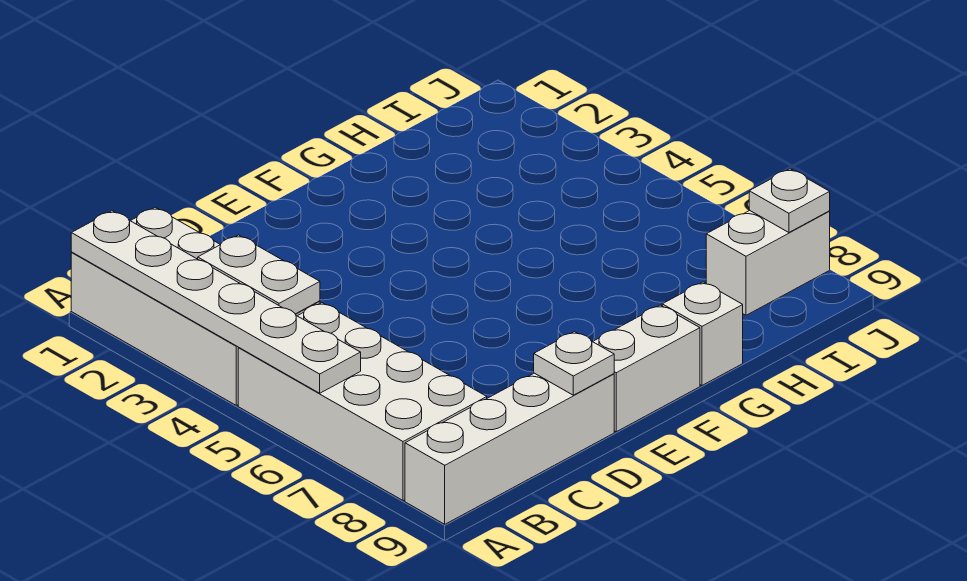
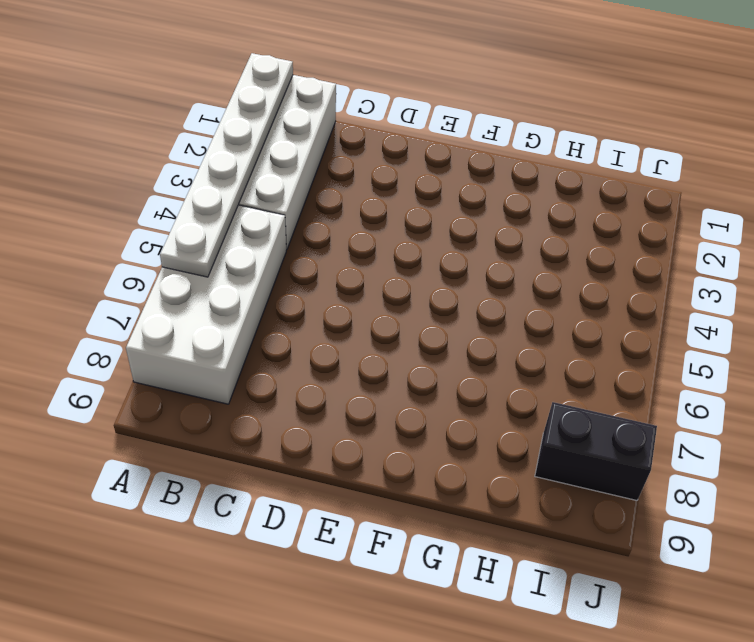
black 1x2 brick [535,402,657,500] -> white 1x2 brick [706,210,830,315]
none -> white 1x4 brick [405,373,614,524]
none -> white 1x2 brick [593,305,700,432]

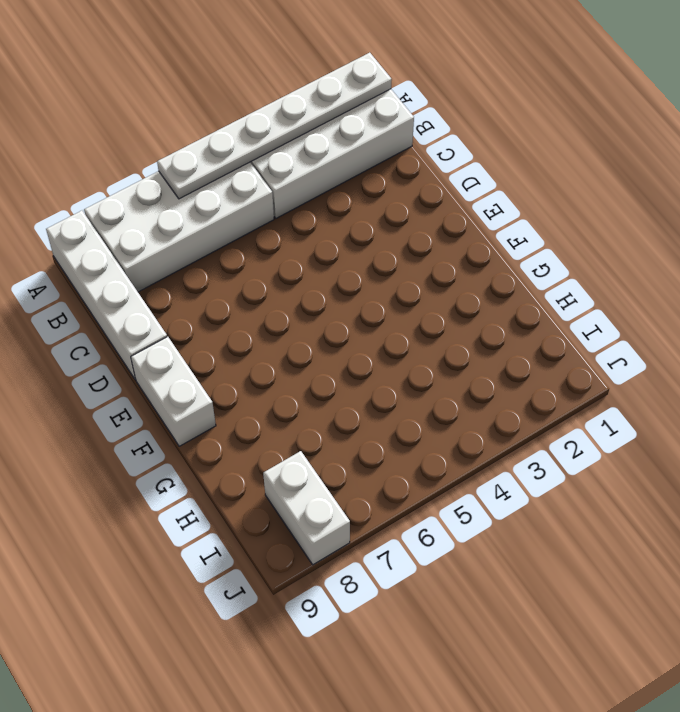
none -> white 1x1 brick [662,282,743,385]
none -> white 1x2 plate [198,235,320,314]

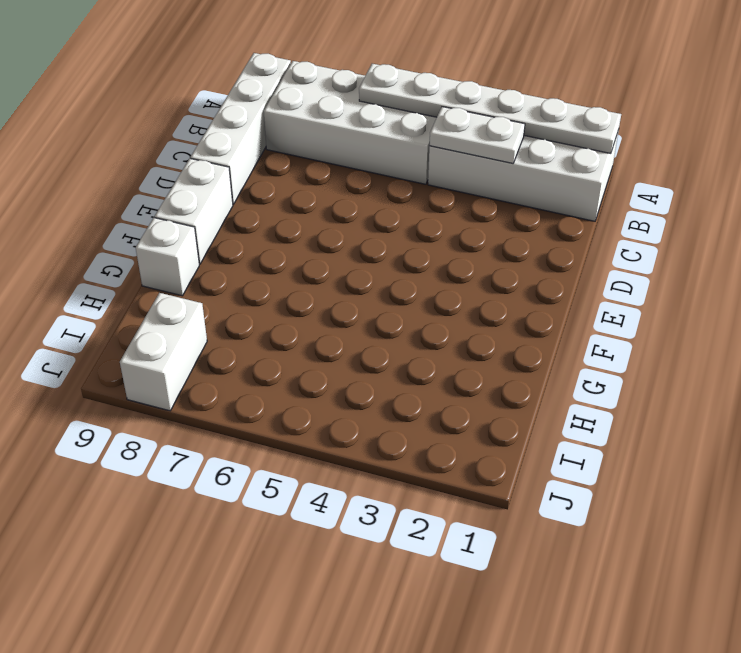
none -> white 1x1 plate [534,332,614,395]
none -> white 1x1 plate [749,169,830,232]

